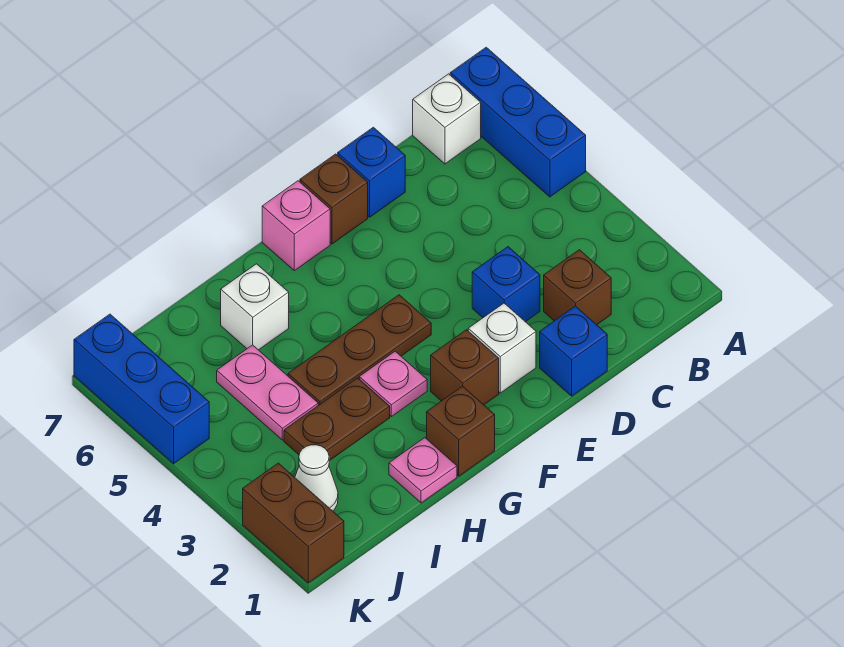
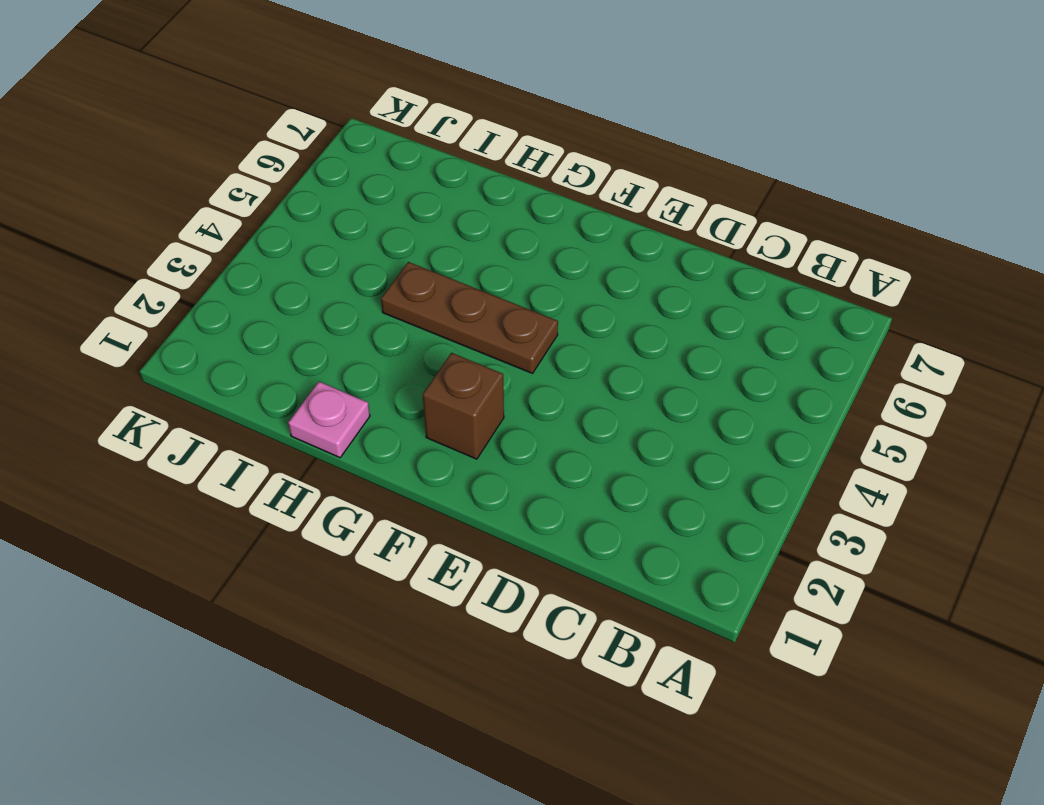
none -> blue 1x3 brick [450,47,586,197]
none -> white 1x1 brick [413,74,481,164]
none -> brown 1x1 brick [544,250,611,325]

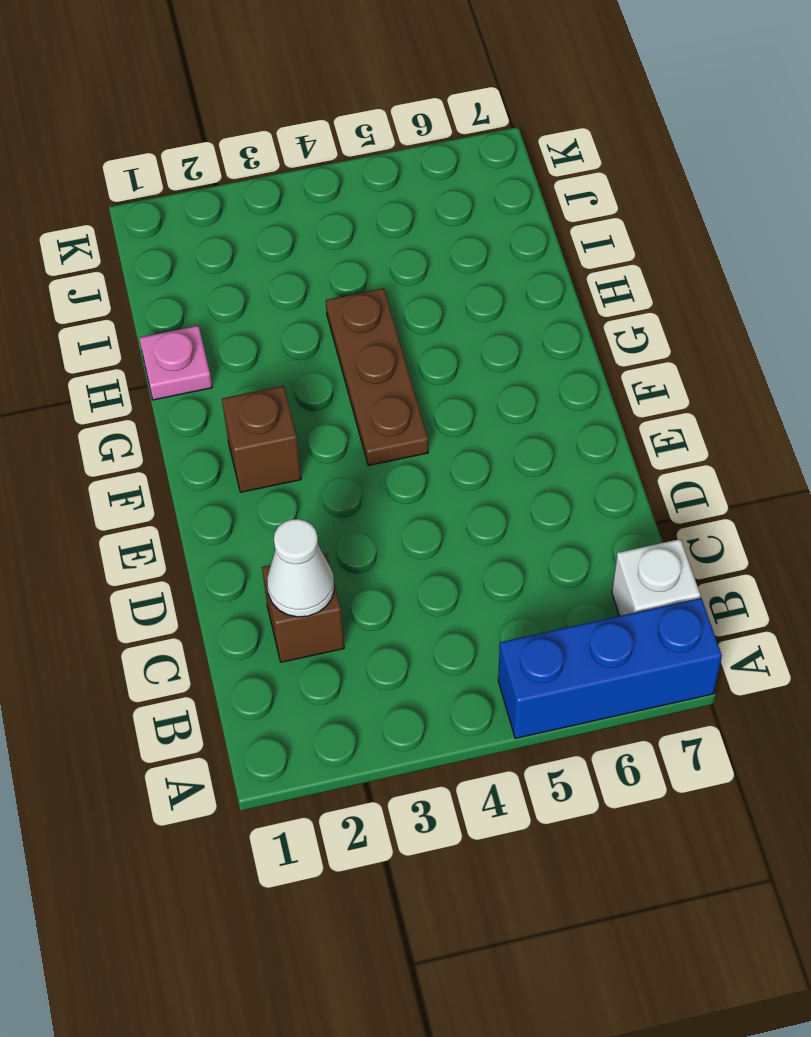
white 1x1 cone [267,519,334,617] -> white 1x1 cone moved to [295,445,338,511]
none -> blue 1x1 brick [540,306,607,396]
none -> blue 1x1 brick [472,247,540,322]
none -> blue 1x1 brick [338,127,405,217]

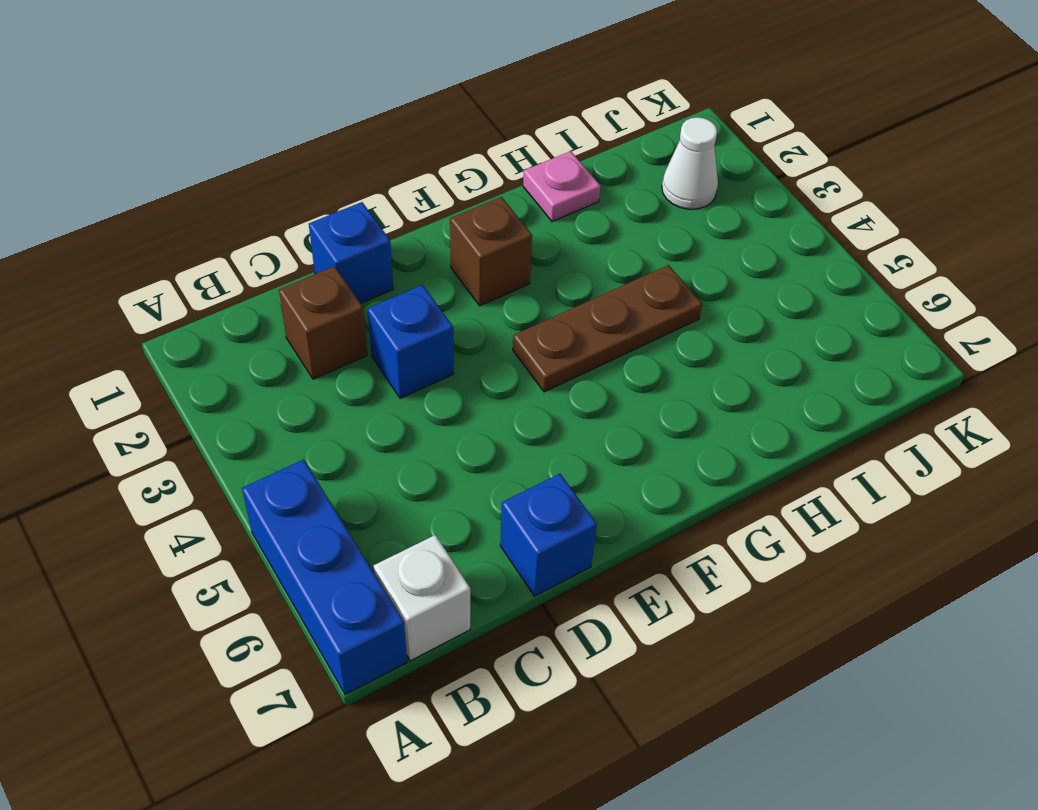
none -> white 1x1 brick [468,303,536,393]
none -> brown 1x1 brick [300,154,368,244]
none -> pink 1x1 brick [262,181,330,271]

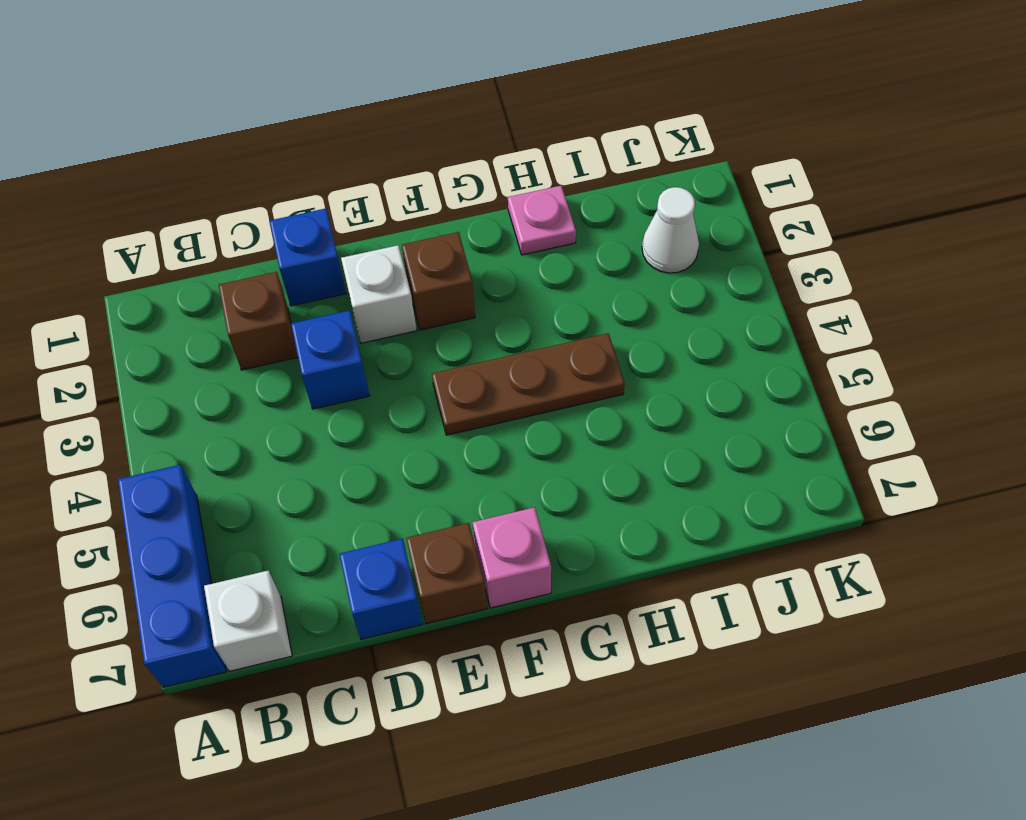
none -> brown 1x1 brick [427,386,495,476]
none -> pink 1x1 plate [359,351,427,417]
none -> brown 1x2 plate [284,378,390,461]

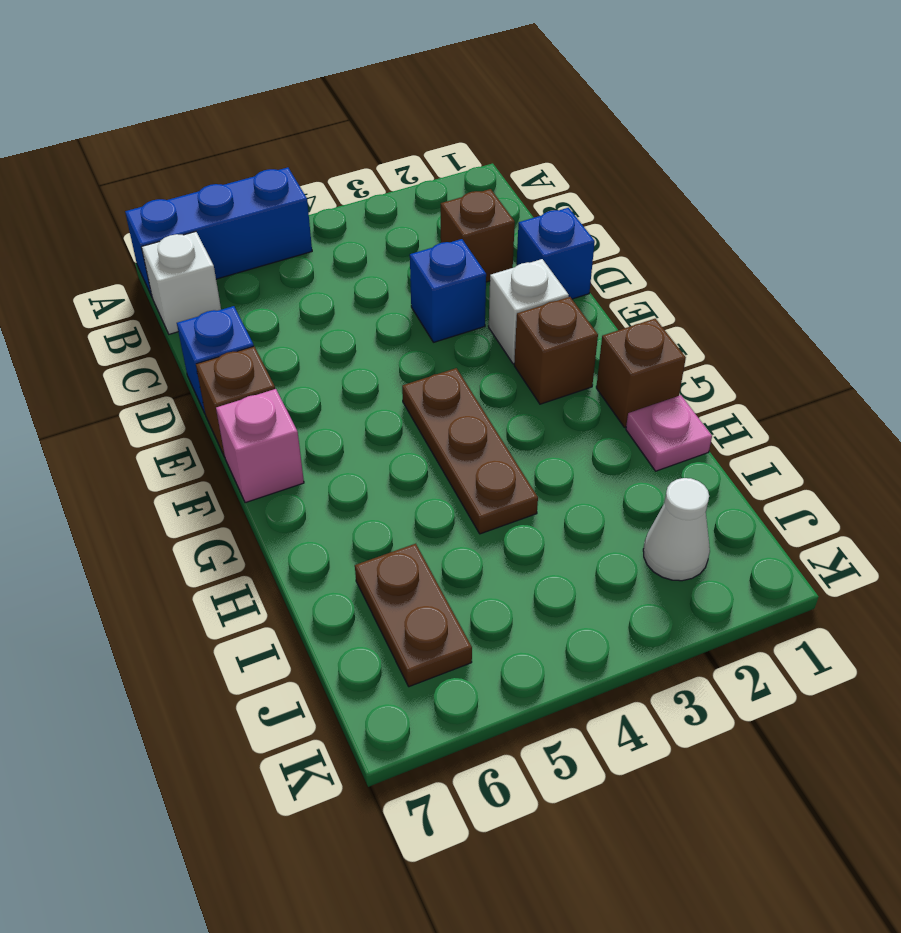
brown 1x2 plate [355,544,472,687] -> brown 1x2 plate moved to [284,378,390,461]
none -> pink 1x1 plate [359,351,427,417]
none -> white 1x1 brick [221,264,289,350]
none -> pink 1x2 plate [217,345,318,440]

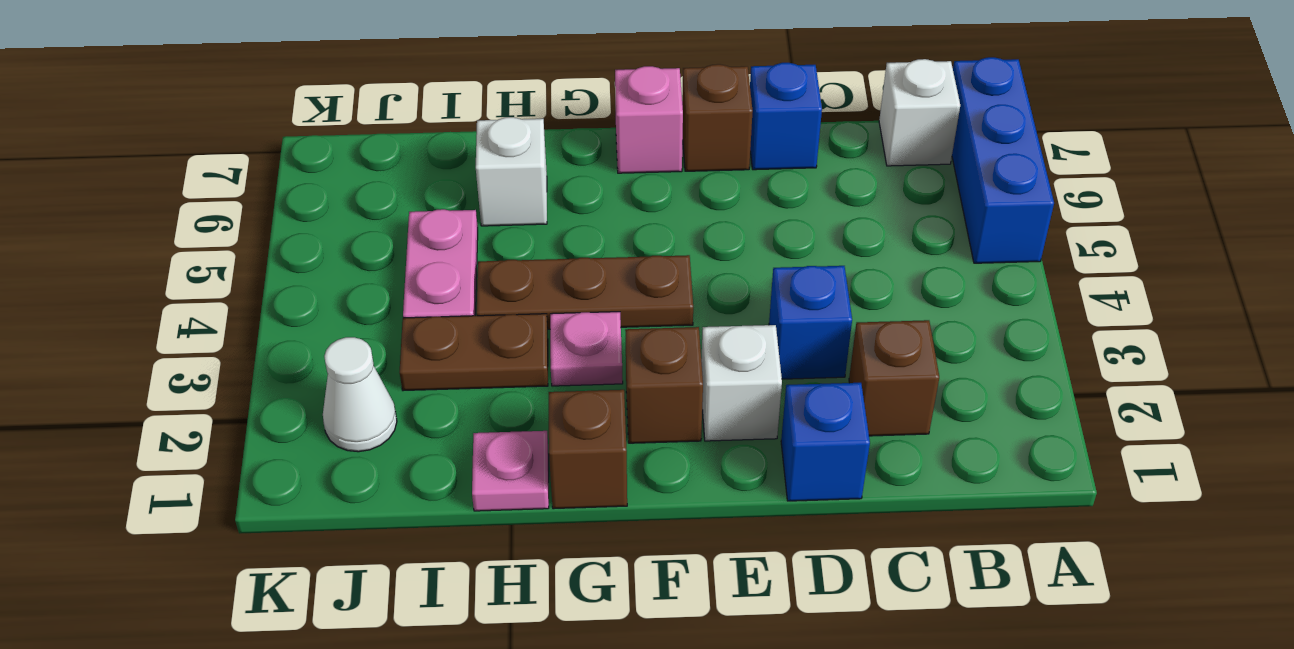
none -> brown 1x2 brick [243,463,344,583]
none -> blue 1x3 brick [74,314,209,464]

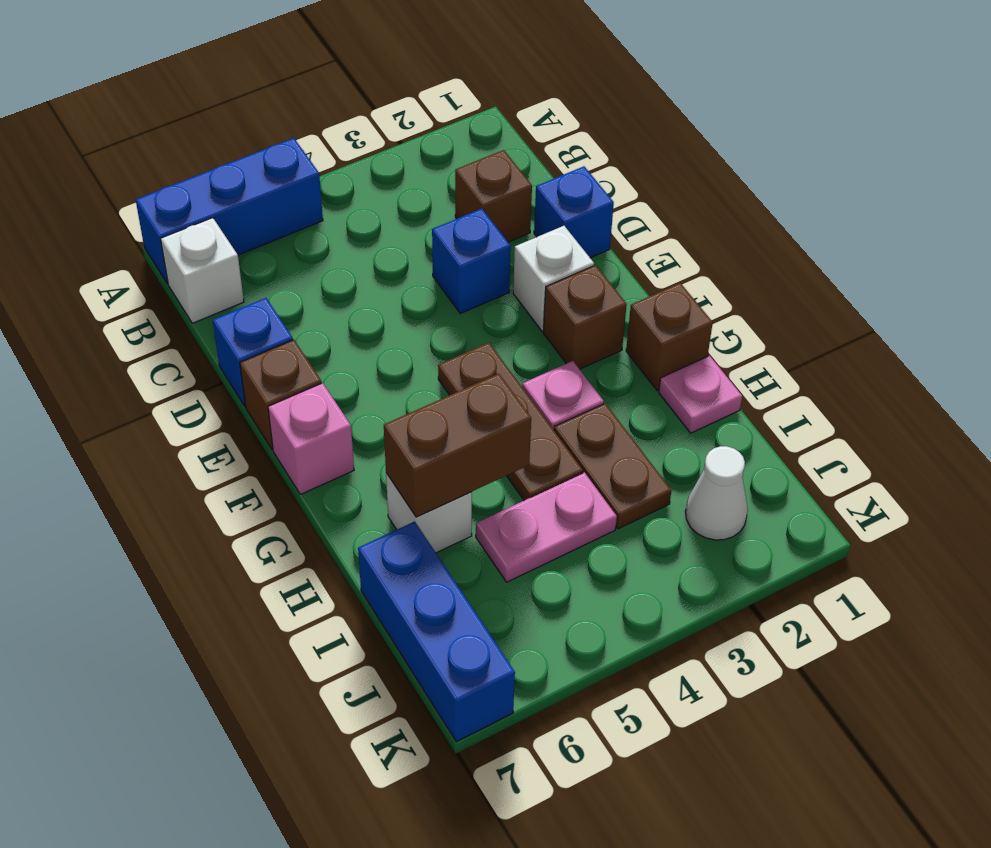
brown 1x2 brick [384,374,531,517] -> brown 1x2 brick moved to [243,463,344,583]
blue 1x3 brick [358,522,515,742] -> blue 1x3 brick turned to [74,314,209,464]

